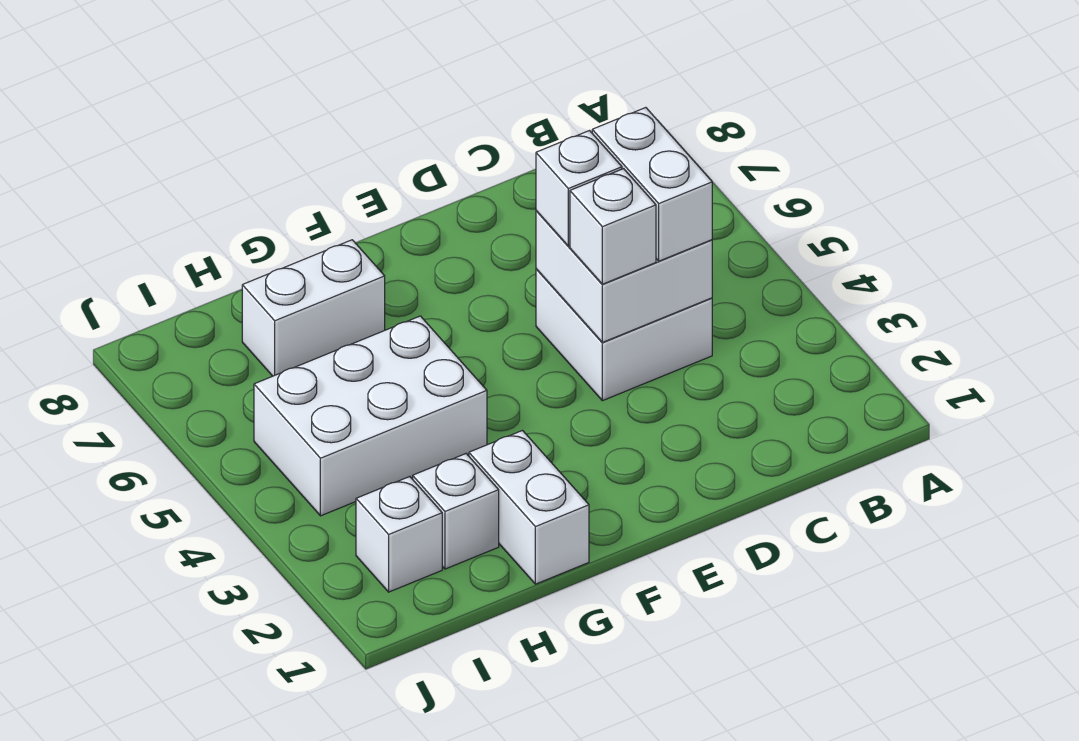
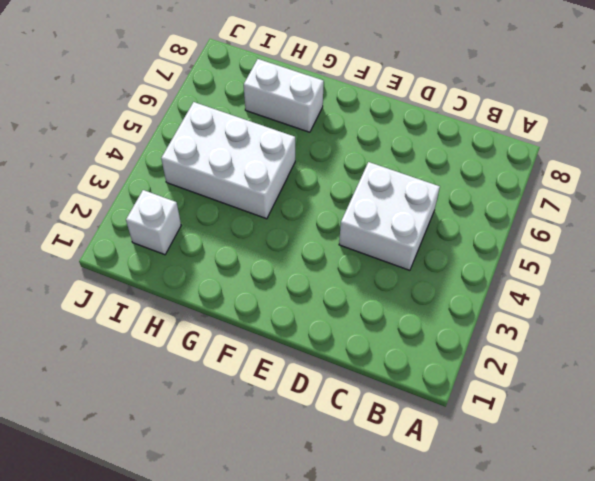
none -> white 1x2 brick [469,431,589,584]
none -> white 1x1 brick [413,454,499,569]

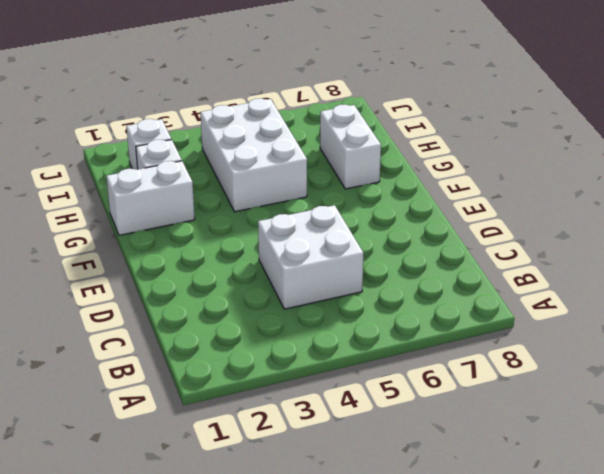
none -> white 2x2 brick [536,211,712,342]
none -> white 1x2 brick [592,108,712,261]

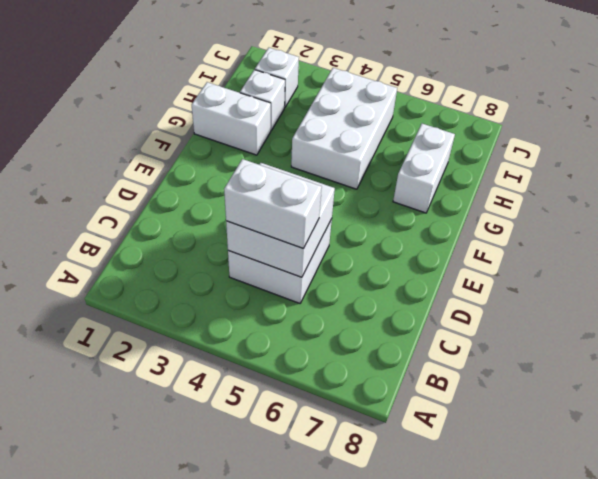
none -> white 1x1 brick [570,169,656,284]
none -> white 1x1 brick [536,131,622,246]

